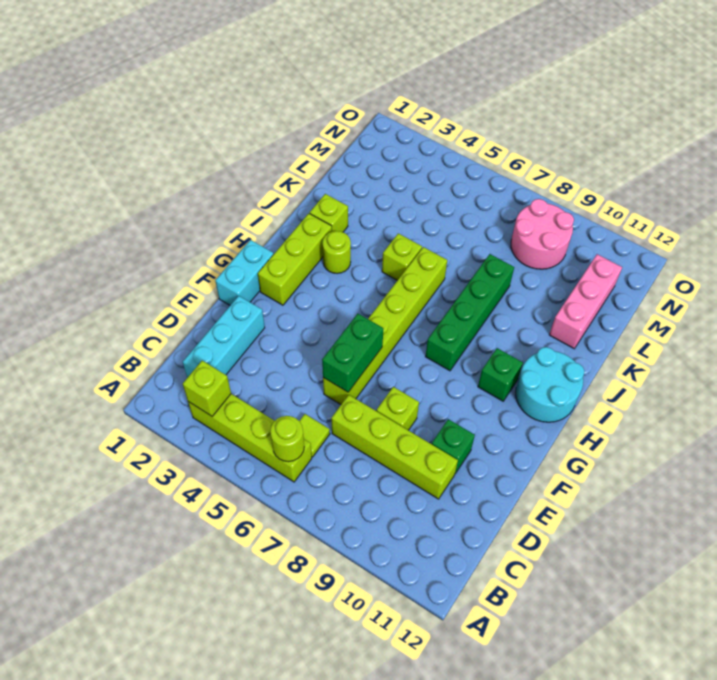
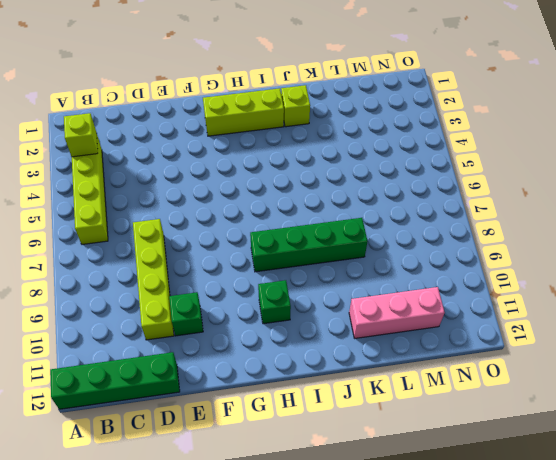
green 1x4 brick [50,352,180,409] -> none
none -> cyan 1x3 brick [183,296,265,378]
none -> lime 1x1 tile [300,414,330,457]
none -> lime 1x6 brick [323,247,447,404]

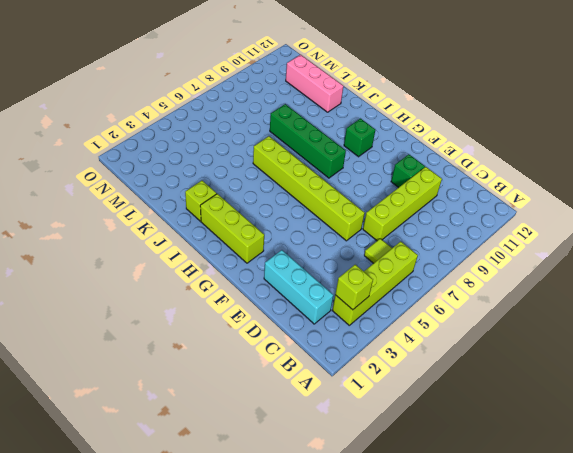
none -> lime 1x1 brick [377,387,419,430]
none -> cyan 1x2 brick [215,240,274,305]
none -> cyan 2x2 round brick [516,347,584,422]

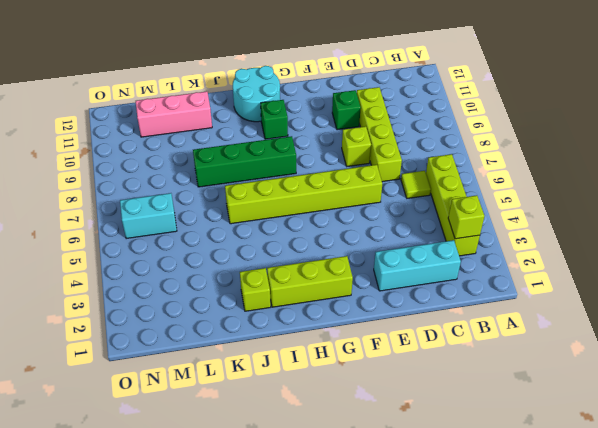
cyan 1x2 brick [120,193,177,239] -> cyan 1x2 brick moved to [215,240,274,305]
none -> lime 1x1 round brick [322,231,351,274]
none -> lime 1x1 brick [382,233,422,280]
none -> pink 2x2 round brick [511,199,574,269]

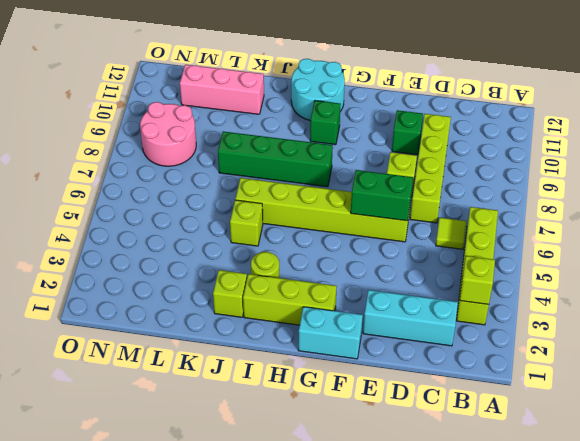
none -> lime 1x1 round brick [270,416,304,462]

